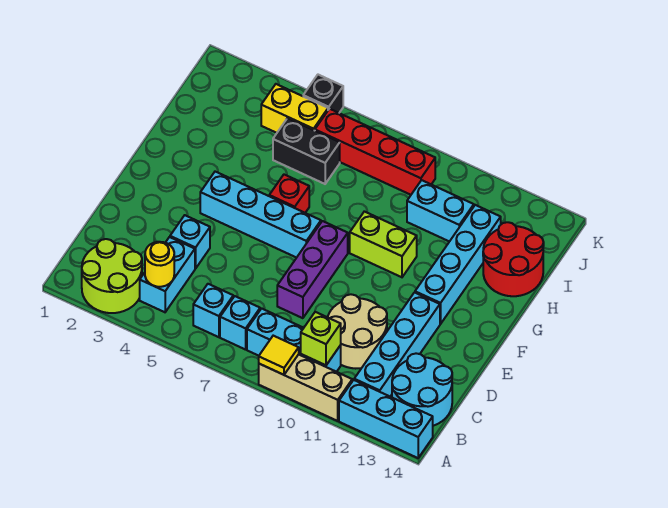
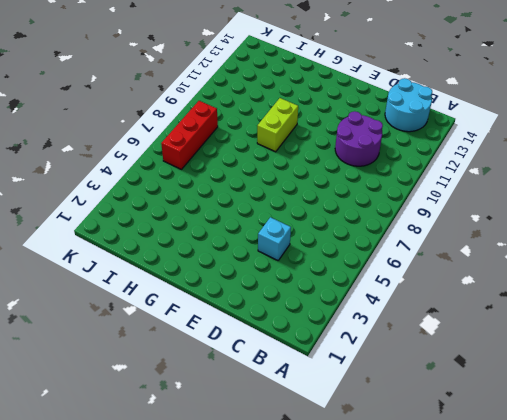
purple 2x2 round brick [335,111,383,166] -> tan 2x2 round brick [328,294,387,369]
red 1x3 brick [161,101,218,169] -> red 1x4 brick [315,109,435,195]
none -> lime 2x2 round brick [82,239,142,313]
none -> tan 1x3 brick [259,354,352,421]
none -> cyan 1x3 brick [339,380,433,458]

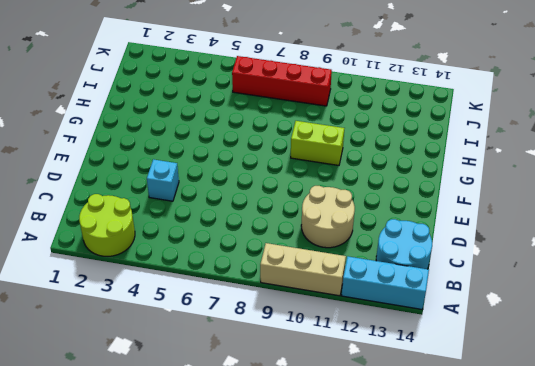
none -> cyan 1x2 brick [140,237,195,312]
none -> cyan 1x1 brick [193,284,233,337]
none -> cyan 1x1 brick [220,296,260,350]

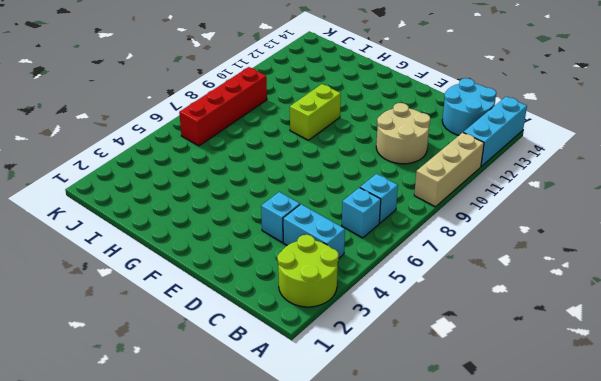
none -> cyan 1x3 brick [247,308,341,372]
none -> cyan 1x4 brick [354,293,440,396]
none -> purple 1x3 brick [277,221,348,318]

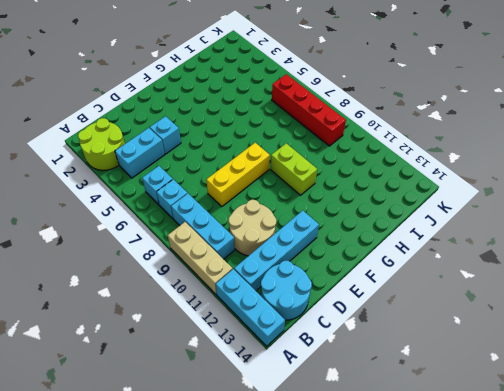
yellow 1x3 brick [206,143,270,207] -> purple 1x3 brick [277,221,348,318]
none -> cyan 1x4 brick [200,172,321,258]
none -> cyan 1x4 brick [415,205,501,324]
none -> red 1x1 brick [269,175,309,213]

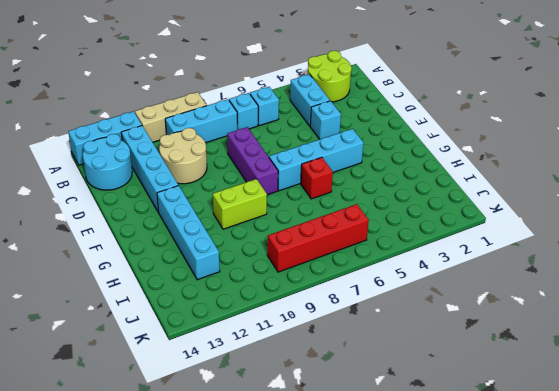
none -> red 2x2 round brick [483,222,544,296]
none -> black 1x2 brick [273,118,340,184]
none -> cyan 1x2 brick [407,180,474,242]

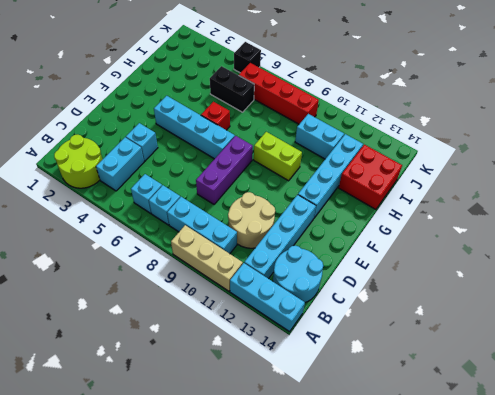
red 2x2 brick [339,145,402,209] -> red 2x2 round brick [483,222,544,296]
none -> yellow 1x2 brick [261,84,328,133]
none -> yellow 1x1 tile [259,336,299,375]
none -> yellow 1x1 round brick [145,242,174,287]

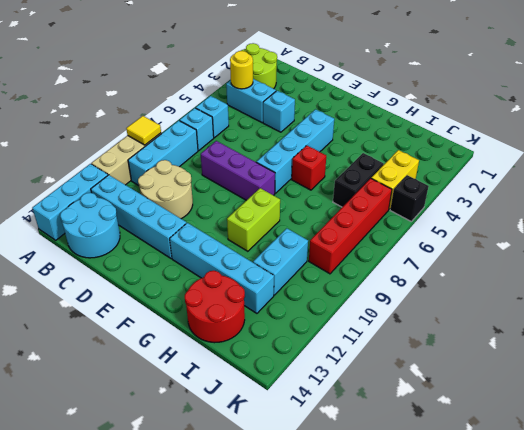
none -> lime 1x1 brick [301,312,341,365]

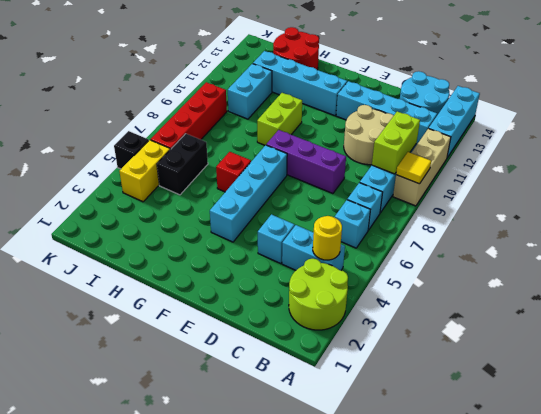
lime 1x2 brick [372,111,420,174] -> lime 1x1 brick [301,312,341,365]

